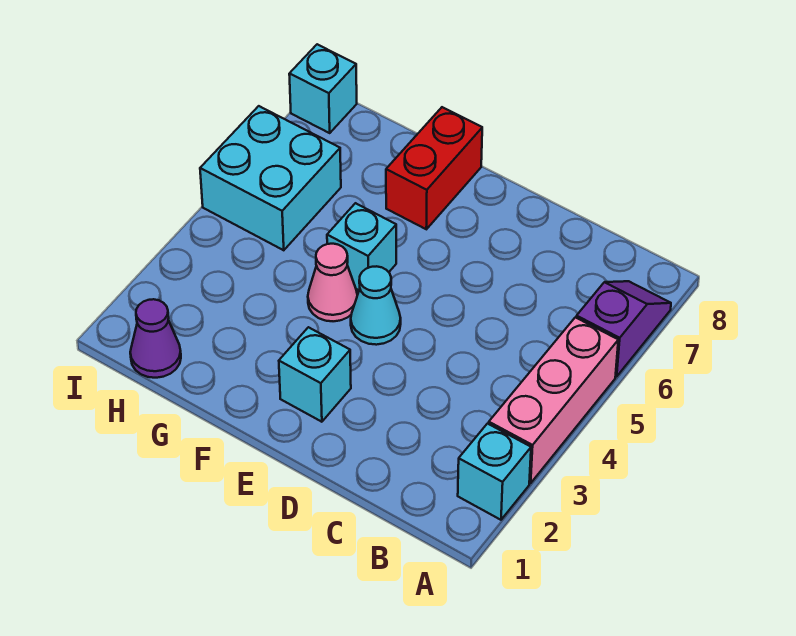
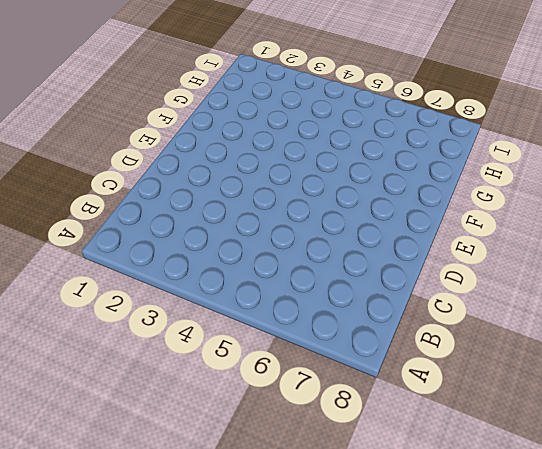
none -> cyan 1x1 brick [458,424,531,520]
none -> pink 1x3 brick [489,317,618,483]

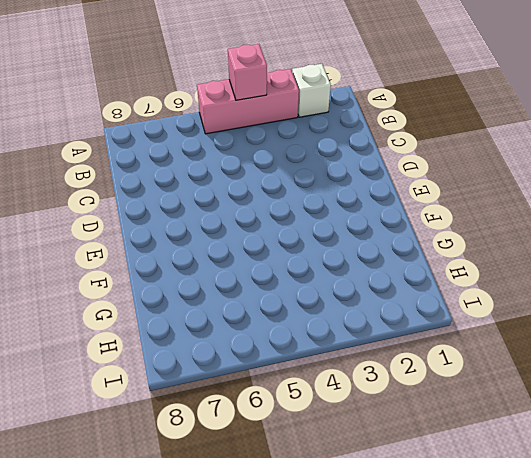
white 1x1 brick [292,64,331,117] -> cyan 1x1 brick [458,424,531,520]
pink 1x1 brick [228,44,267,100] -> none
none -> purple 1x2 slope [576,281,671,377]
none -> cyan 1x1 brick [279,327,351,422]

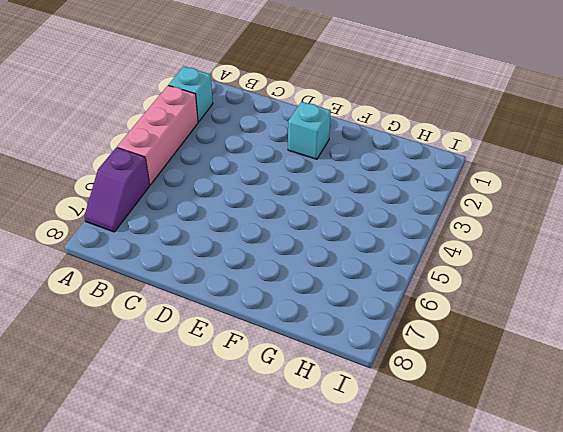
none -> cyan 1x1 cone [351,266,401,345]
none -> pink 1x1 cone [308,244,357,321]

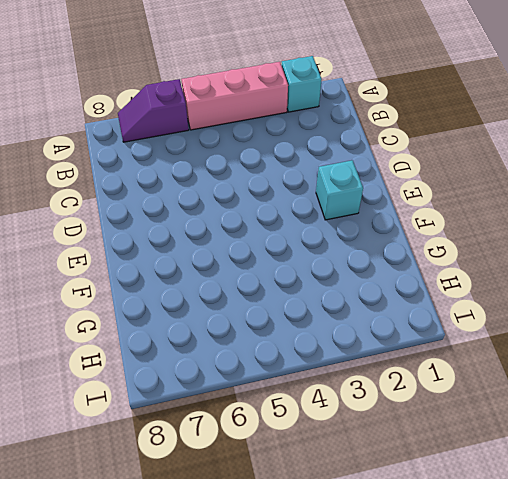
none -> cyan 1x1 cone [351,266,401,345]
none -> pink 1x1 cone [308,244,357,321]

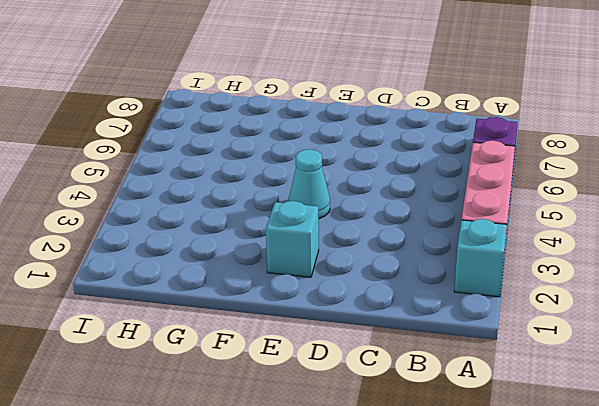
none -> pink 1x1 cone [308,244,357,321]
none -> cyan 1x1 brick [327,203,396,290]

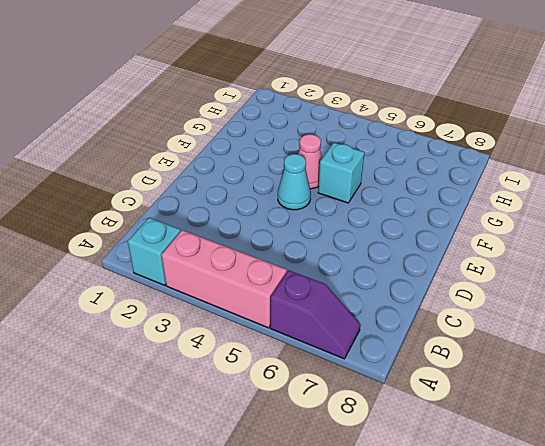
none -> cyan 1x1 brick [279,327,351,422]
none -> red 1x2 brick [386,107,482,229]

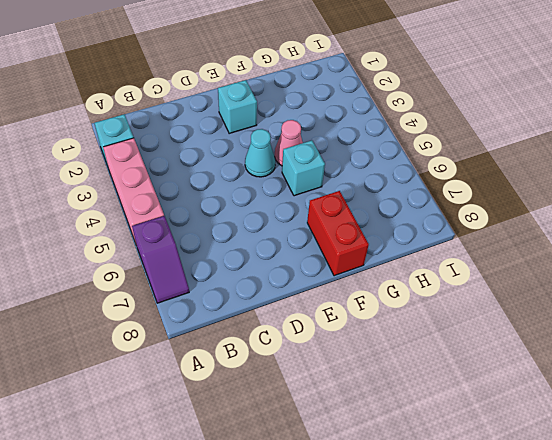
none -> purple 1x1 cone [130,299,181,378]
none -> cyan 2x2 brick [200,106,341,250]

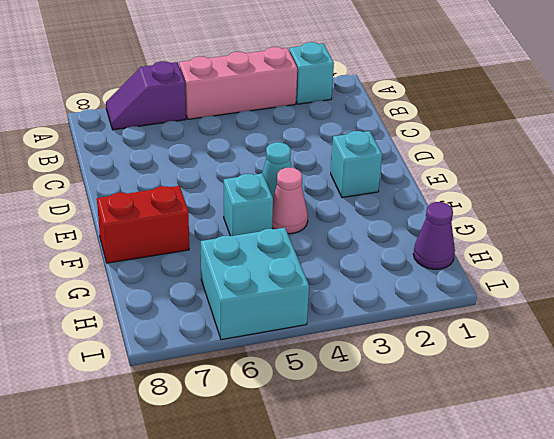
none -> cyan 1x1 brick [289,44,357,133]

